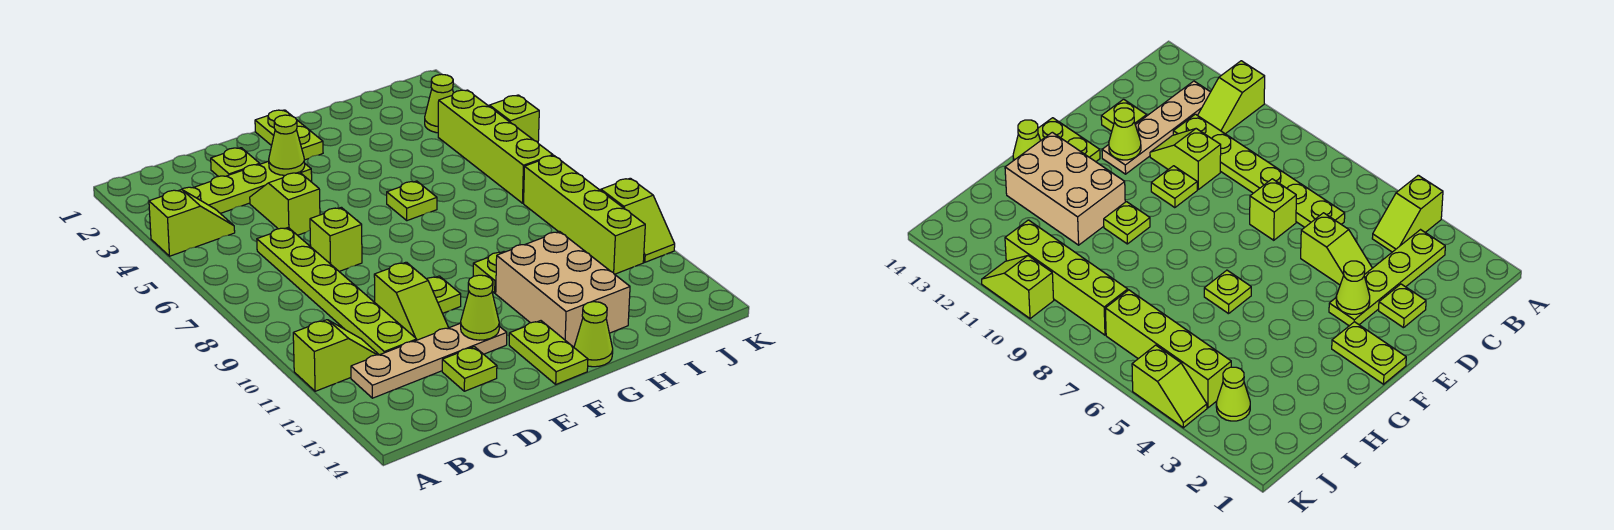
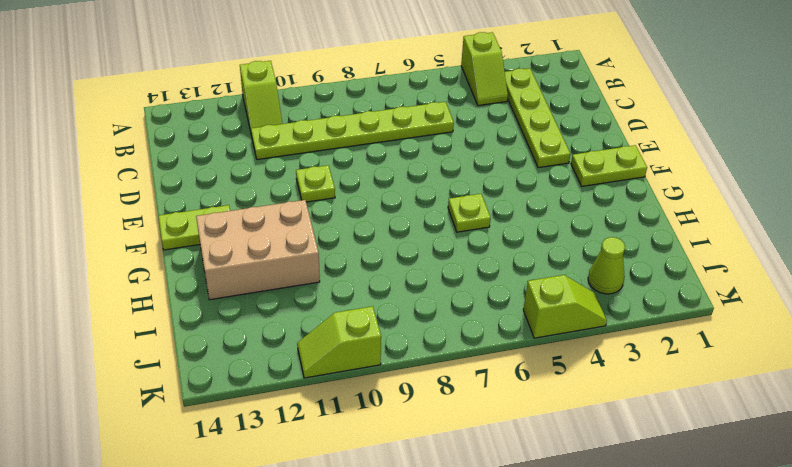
none -> tan 1x4 plate [351,323,507,398]
none -> lime 1x1 plate [211,148,260,177]
none -> lime 1x2 slope [250,172,320,235]

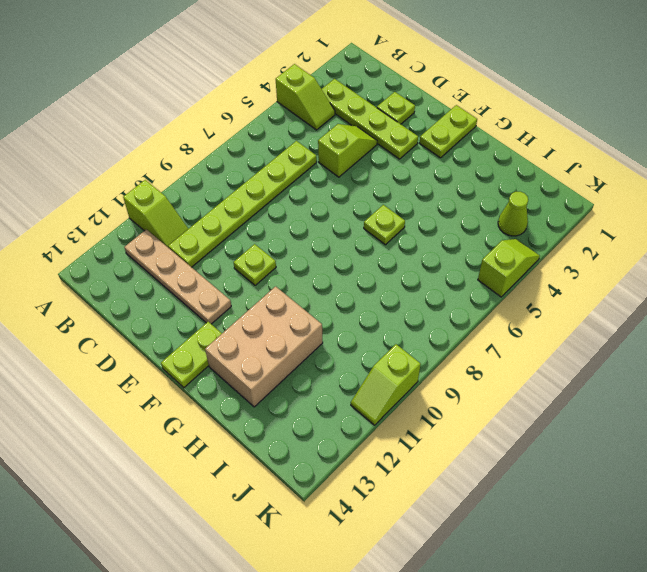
none -> lime 1x1 brick [310,207,362,271]
none -> lime 1x2 slope [374,262,449,340]
none -> lime 1x1 plate [442,347,497,391]

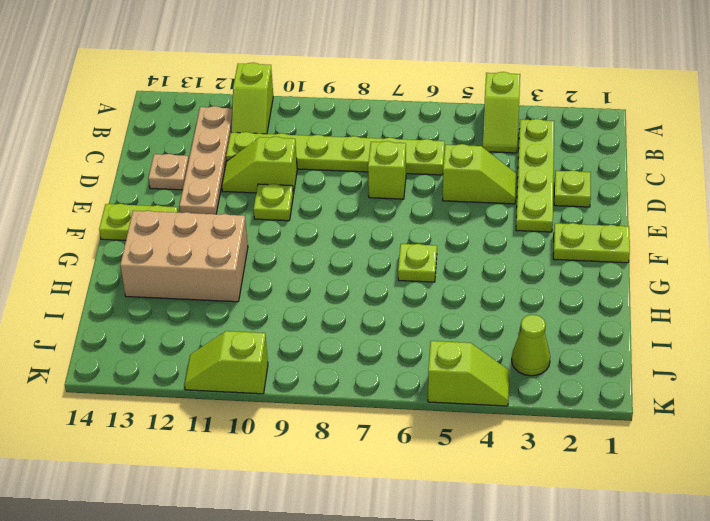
tan 1x1 plate [148,154,189,190] -> lime 1x1 plate [442,347,497,391]
none -> lime 1x1 plate [473,252,504,293]
none -> lime 1x1 cone [574,302,613,367]
none -> lime 1x4 brick [438,90,553,203]

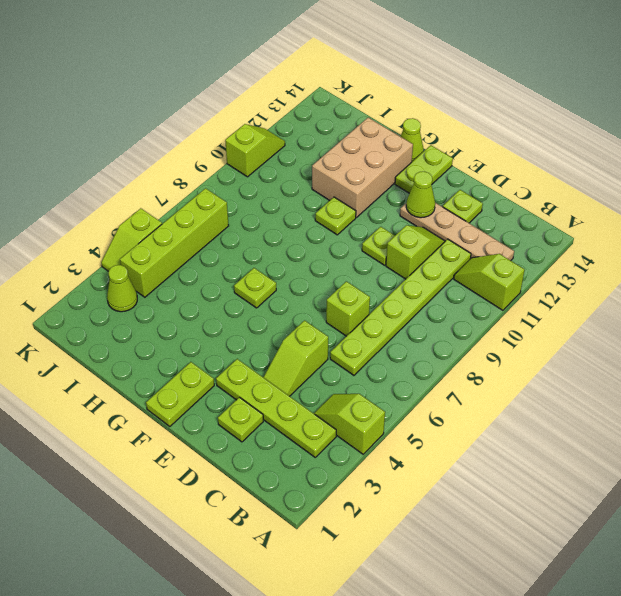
none -> lime 1x4 brick [524,156,645,274]
none -> lime 1x1 cone [269,115,305,175]

